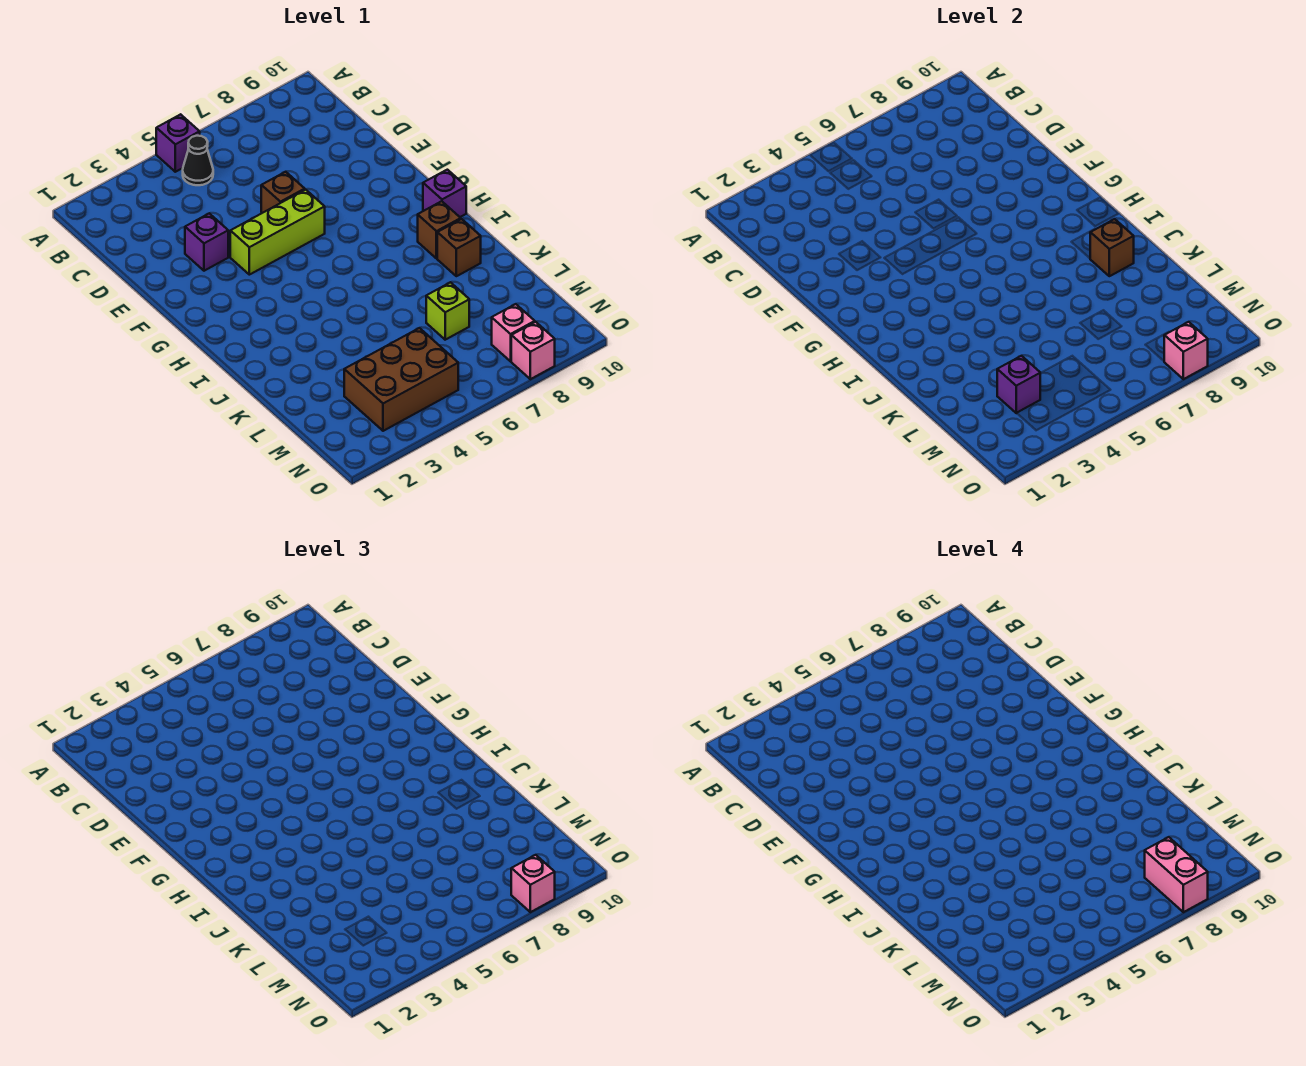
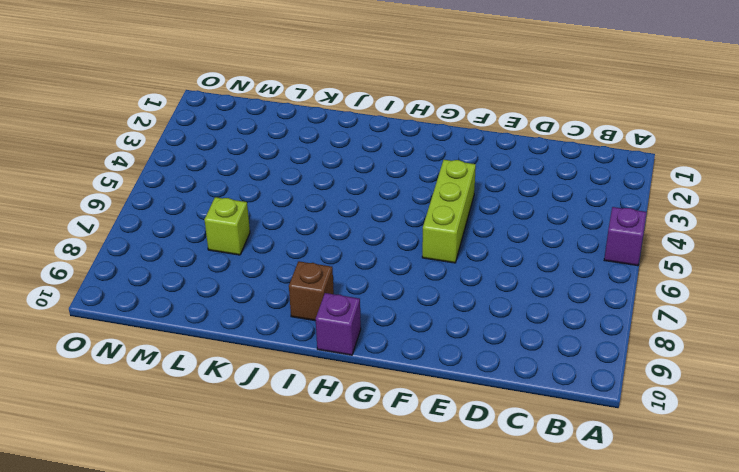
none -> black 1x1 cone [183,136,213,185]
none -> purple 1x1 brick [185,213,228,271]
none -> brown 1x1 brick [261,172,305,213]

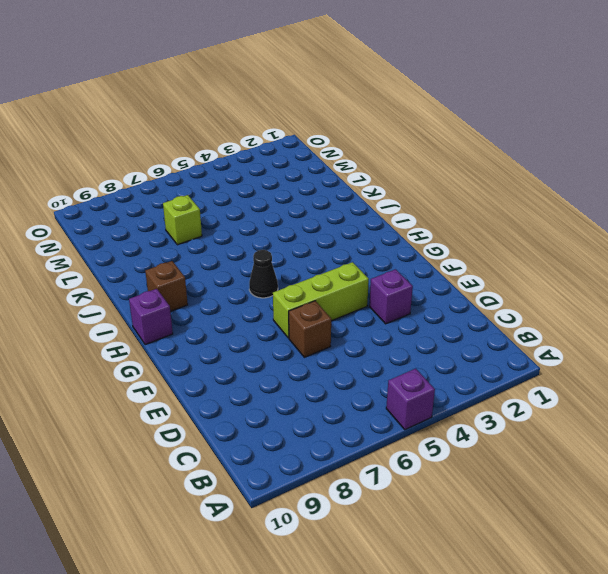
black 1x1 cone [249,250,278,298] -> black 1x1 cone moved to [183,136,213,185]
none -> brown 1x1 brick [437,219,481,276]
none -> brown 2x3 brick [344,328,458,431]
none -> pink 1x1 brick [492,304,535,361]

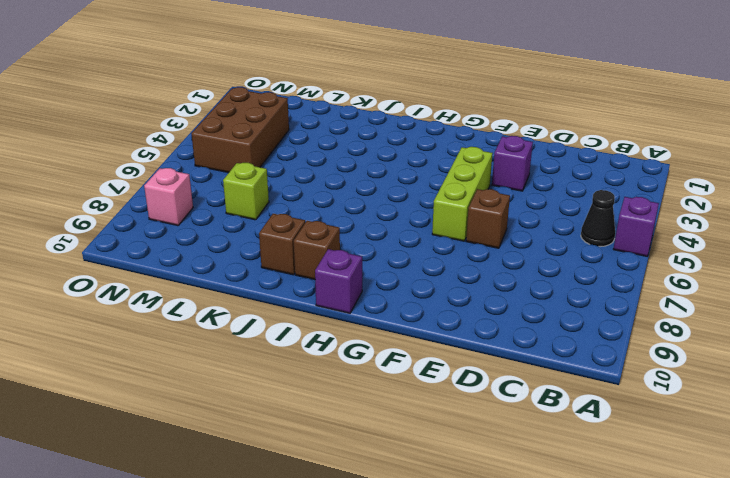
none -> pink 1x1 brick [511,322,555,379]
none -> brown 1x1 brick [1090,219,1134,276]
none -> purple 1x1 brick [997,356,1040,413]

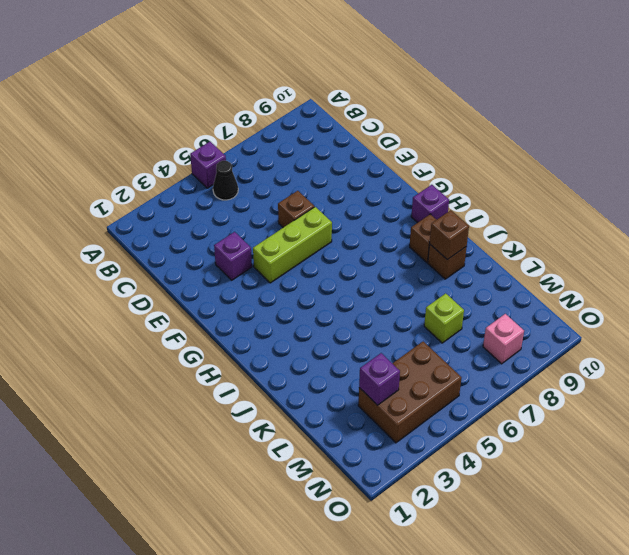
none -> pink 1x1 brick [511,322,555,379]
none -> pink 1x1 brick [1164,322,1208,379]
none -> pink 1x1 brick [511,855,555,912]

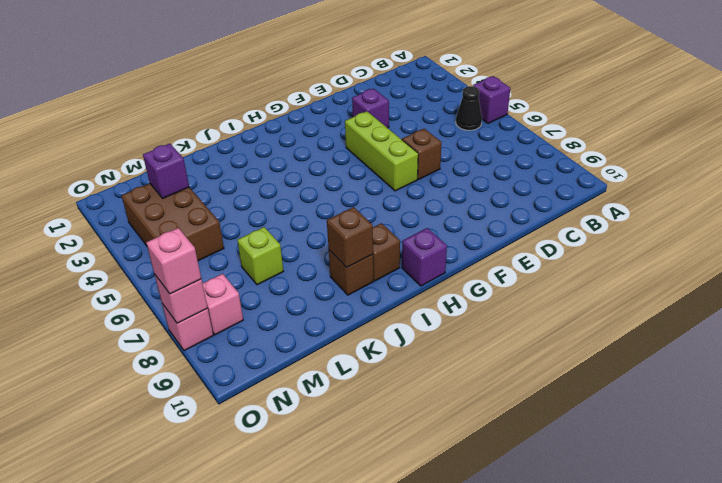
none -> pink 1x2 brick [1145,837,1208,912]

